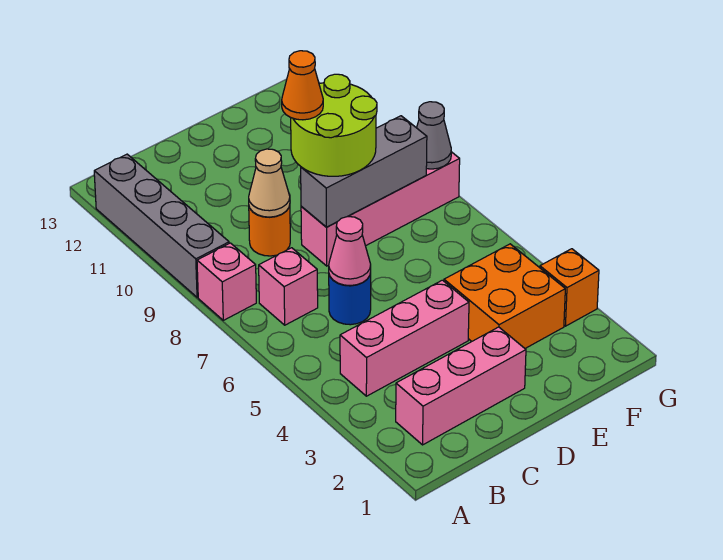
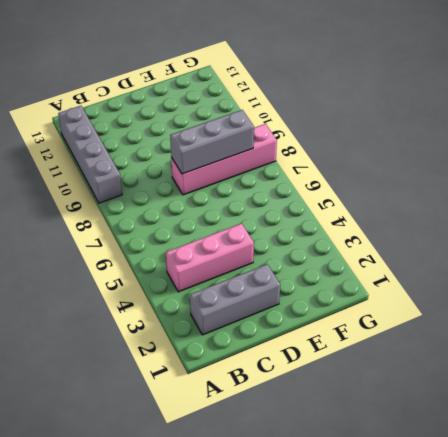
grey 1x3 brick [190,264,280,335] -> pink 1x3 brick [396,327,526,445]
none -> pink 1x1 brick [197,243,256,320]
none -> pink 1x1 brick [259,248,318,325]
none -> blue 1x1 round brick [329,272,371,325]

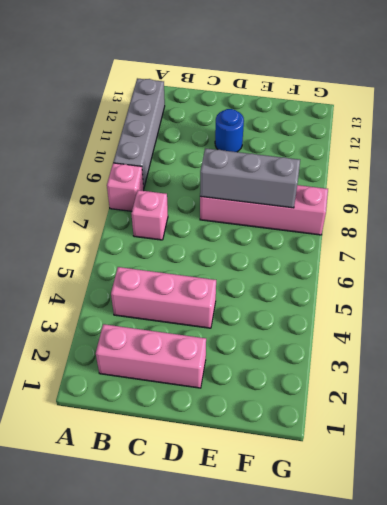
blue 1x1 round brick [215,109,244,152] -> blue 1x1 round brick moved to [329,272,371,325]
none -> orange 1x1 round brick [249,205,290,256]
none -> orange 2x2 brick [444,244,565,348]
none -> orange 1x1 brick [540,249,599,326]

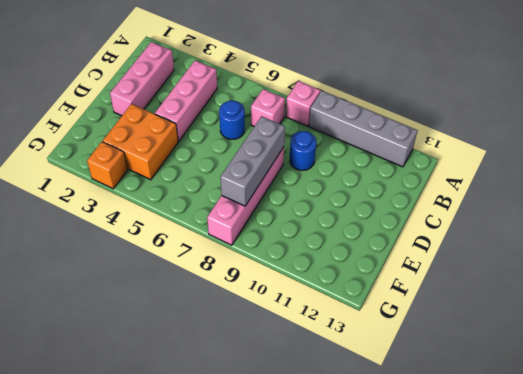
blue 1x1 round brick [290,131,316,170] -> orange 1x1 round brick [249,205,290,256]
none -> pink 1x1 cone [329,217,371,286]
none -> tan 1x1 cone [249,149,290,217]
none -> grey 1x1 cone [417,102,451,169]

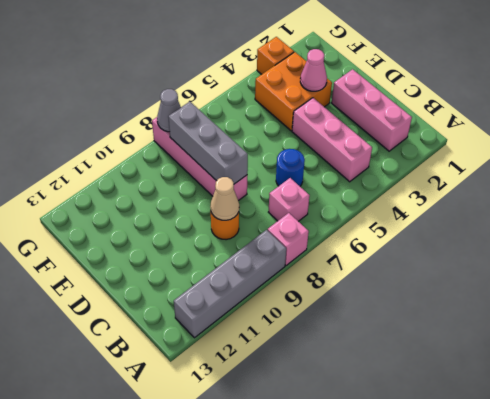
pink 1x1 cone [300,49,327,91] -> pink 1x1 cone moved to [329,217,371,286]
none -> lime 2x2 round brick [291,74,377,176]
none -> orange 1x1 cone [282,51,323,120]

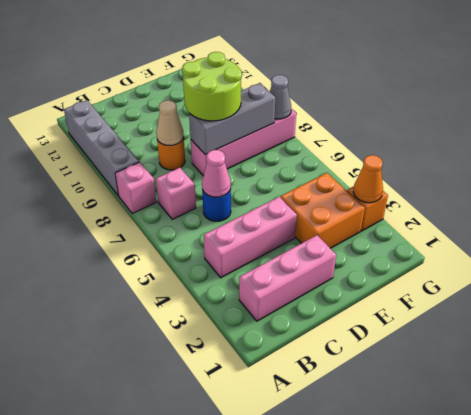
orange 1x1 cone [353,155,383,203] -> orange 1x1 cone moved to [282,51,323,120]

